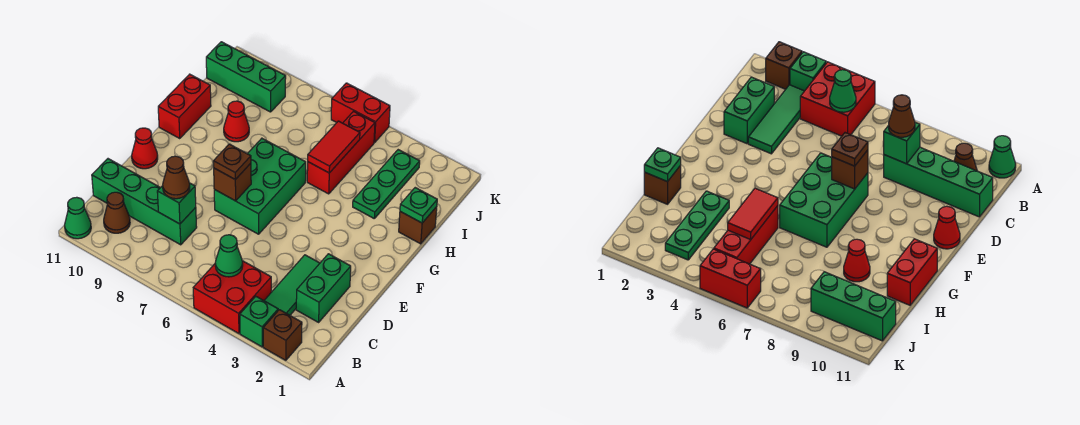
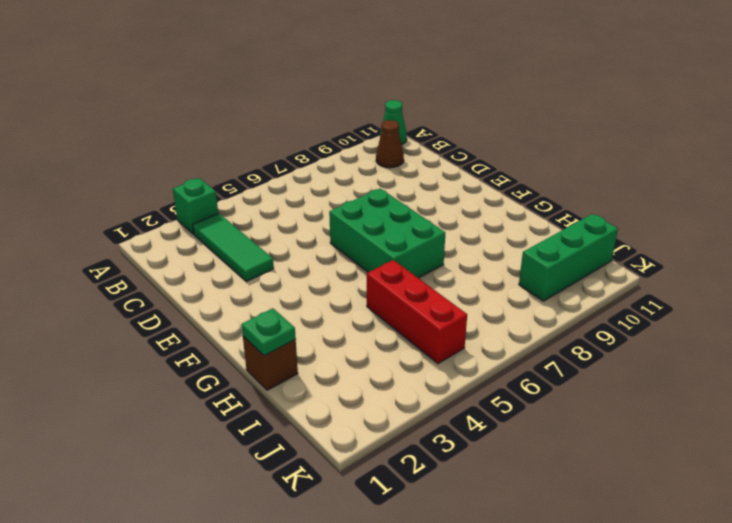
none -> brown 1x1 brick [263,310,302,360]
none -> red 2x2 brick [193,261,271,333]
none -> green 1x2 brick [296,254,351,322]

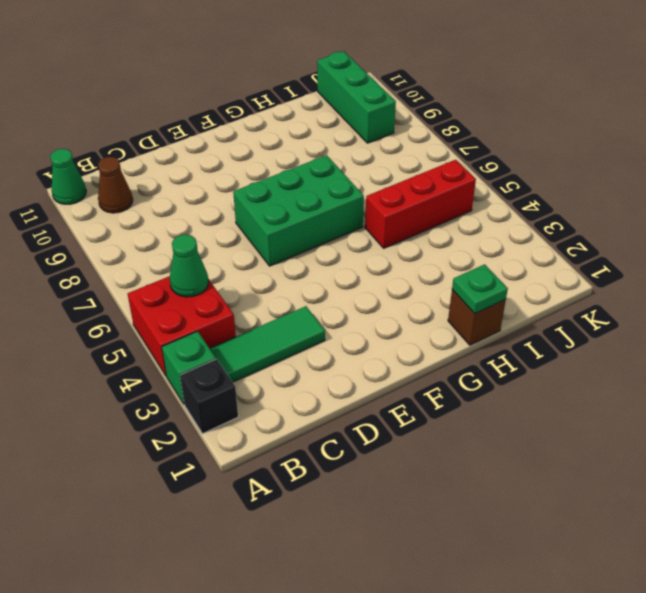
black 1x1 brick [180,359,238,434] -> brown 1x1 brick [263,310,302,360]
none -> green 1x2 brick [296,254,351,322]
none -> green 1x4 brick [92,159,197,245]
none -> red 1x1 cone [132,128,158,169]

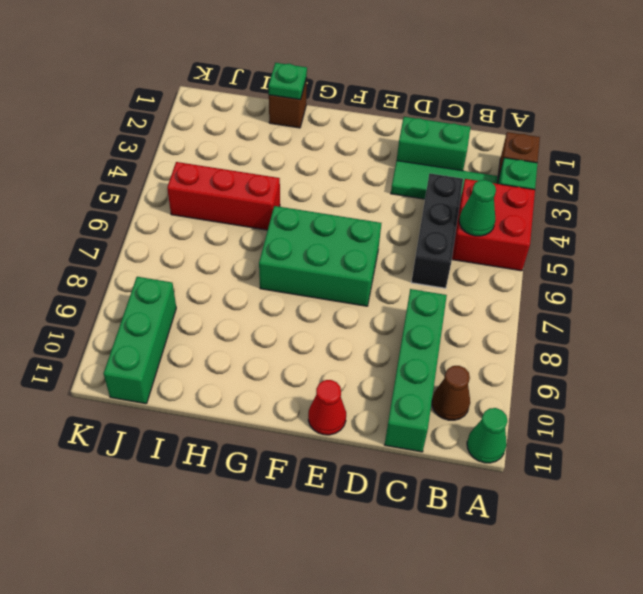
black 1x3 brick [411,174,463,288] -> none
none -> red 1x2 brick [158,74,211,138]
none -> green 1x3 plate [353,150,420,218]
none -> red 1x1 cone [224,101,249,142]

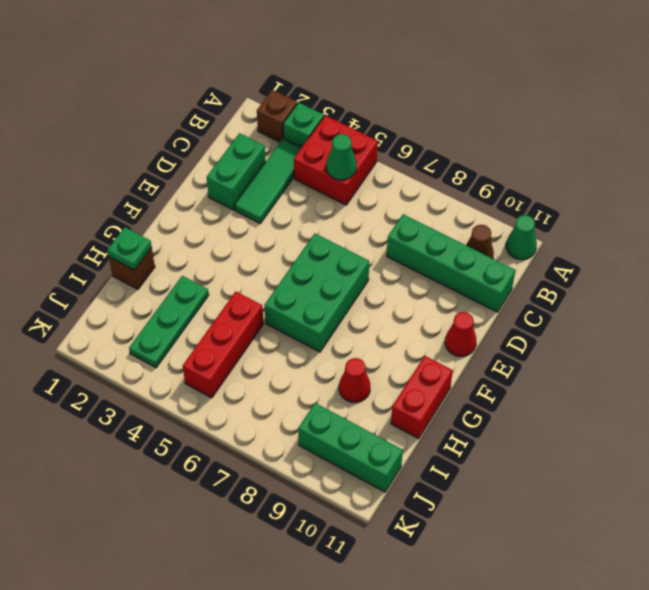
none -> red 1x2 brick [331,83,390,142]
none -> green 1x1 brick [157,183,196,224]
none -> brown 1x1 brick [214,163,251,201]

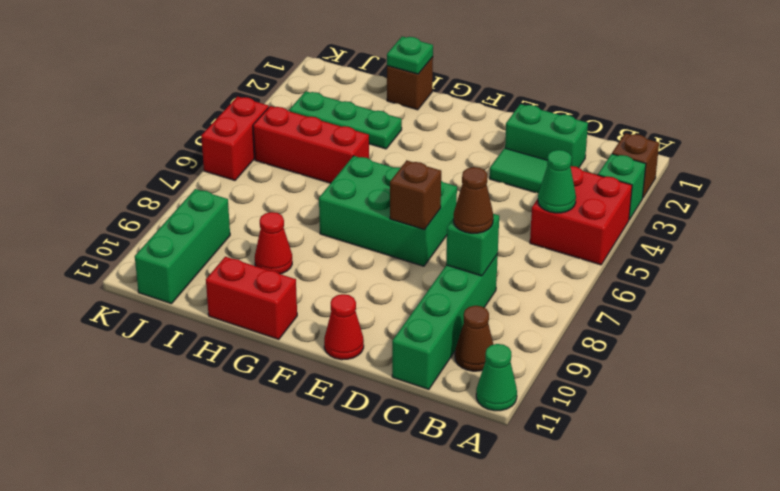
none -> red 1x2 tile [308,121,360,173]
none -> brown 1x1 plate [213,144,251,180]

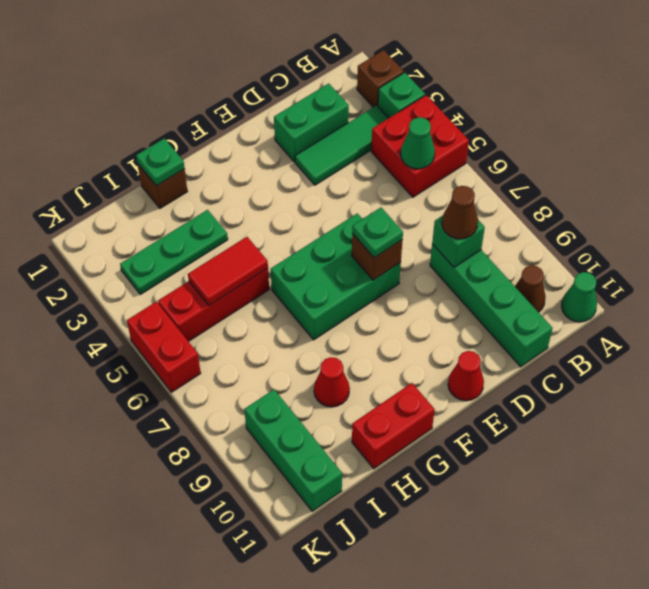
green 1x1 plate [352,208,403,258] -> brown 1x1 plate [213,144,251,180]

